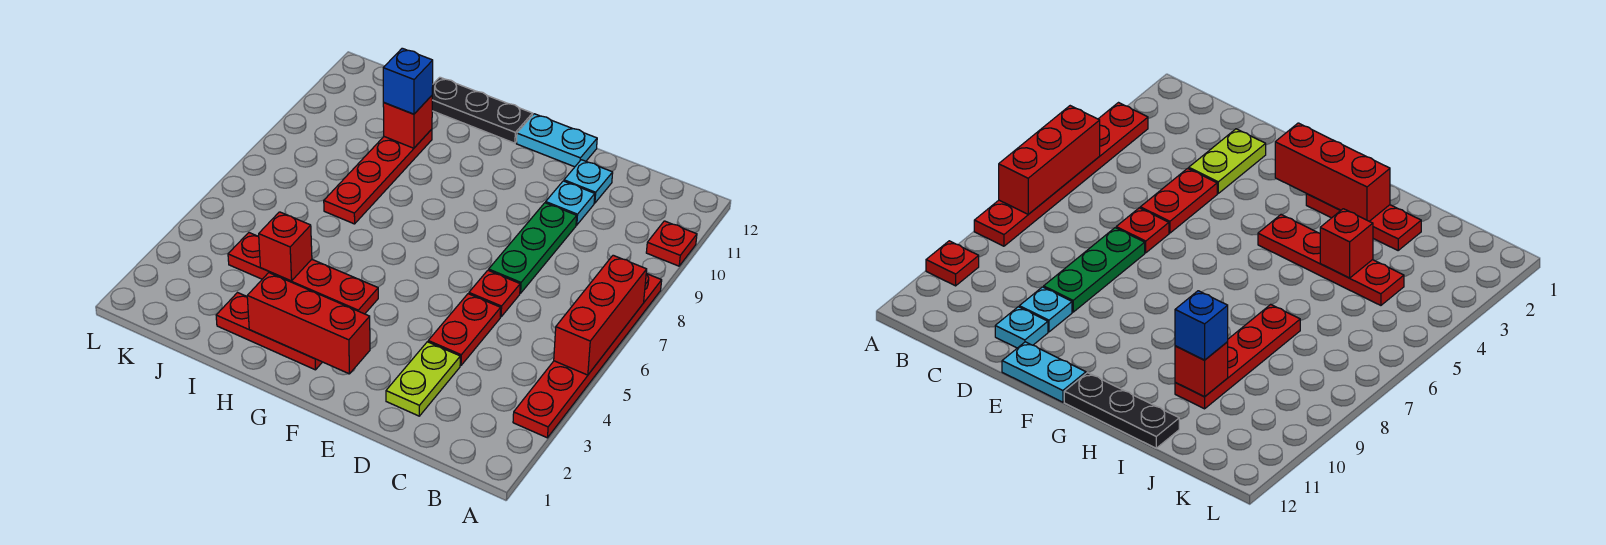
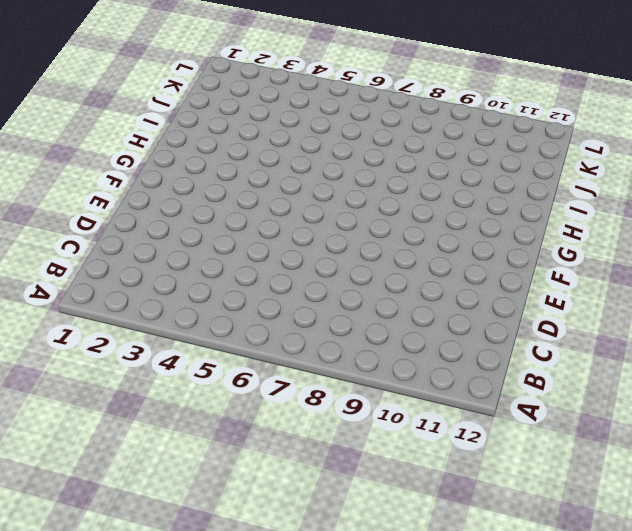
none -> red 1x6 plate [513,274,662,438]
none -> red 1x1 plate [646,221,697,266]
none -> lime 1x2 plate [386,342,460,416]

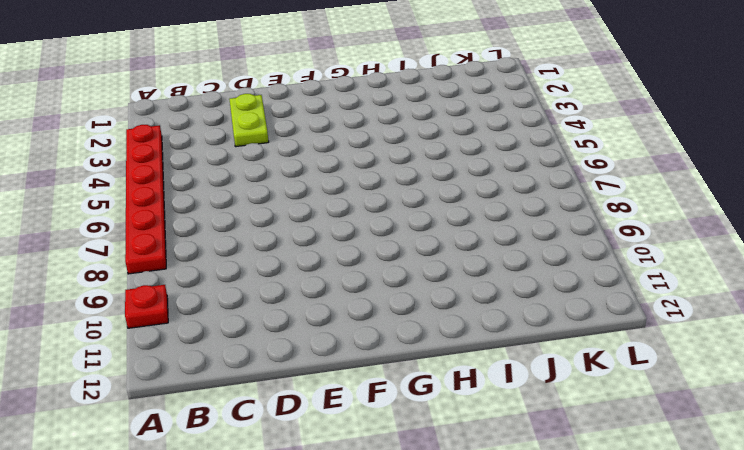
none -> red 1x2 plate [428,294,501,366]
none -> red 1x1 plate [469,270,520,317]
none -> green 1x3 plate [489,203,577,293]

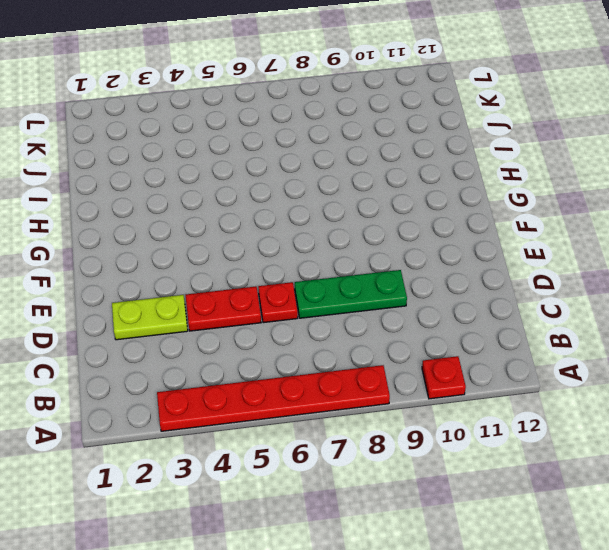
none -> cyan 1x1 plate [546,181,595,225]
none -> cyan 1x1 plate [564,160,613,203]
none -> cyan 1x2 plate [516,114,597,167]

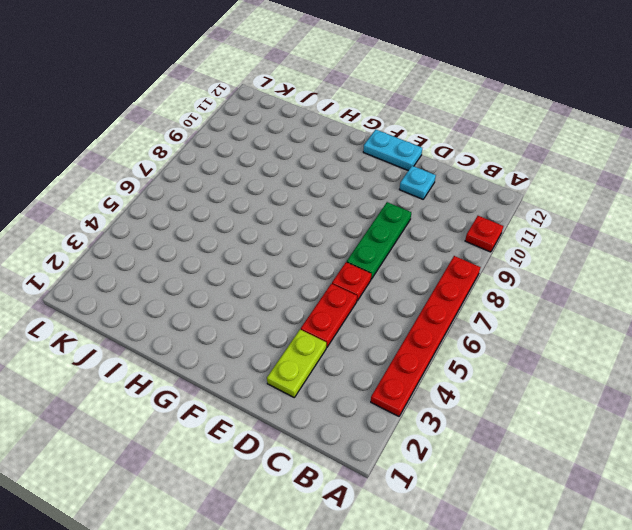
none -> cyan 1x1 plate [546,181,595,225]
none -> red 1x3 plate [216,293,322,370]
none -> red 1x4 plate [228,233,378,314]

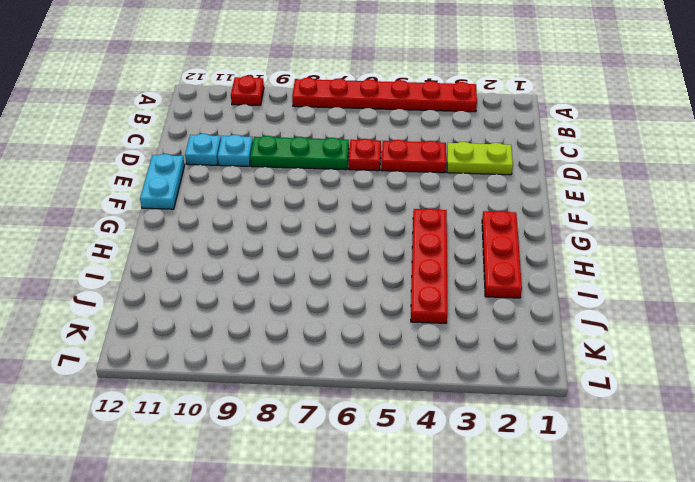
none -> black 1x3 plate [432,77,533,143]
none -> red 1x4 plate [324,129,432,224]
none -> red 1x3 brick [554,255,647,375]

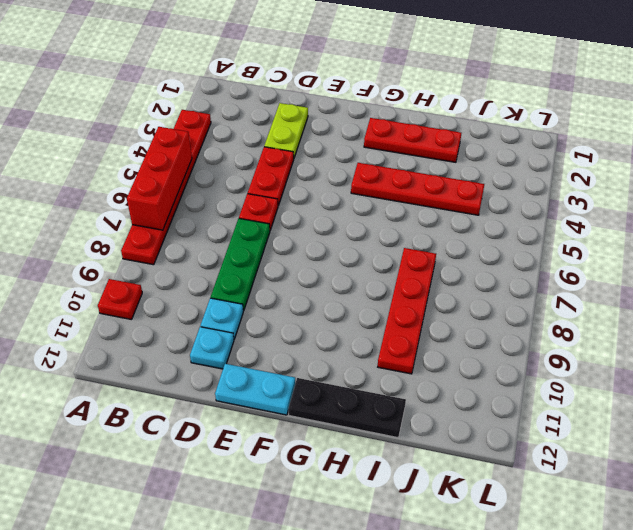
none -> red 1x3 brick [247,273,370,374]
none -> red 1x1 brick [259,212,312,281]
none -> red 1x1 brick [383,96,432,148]

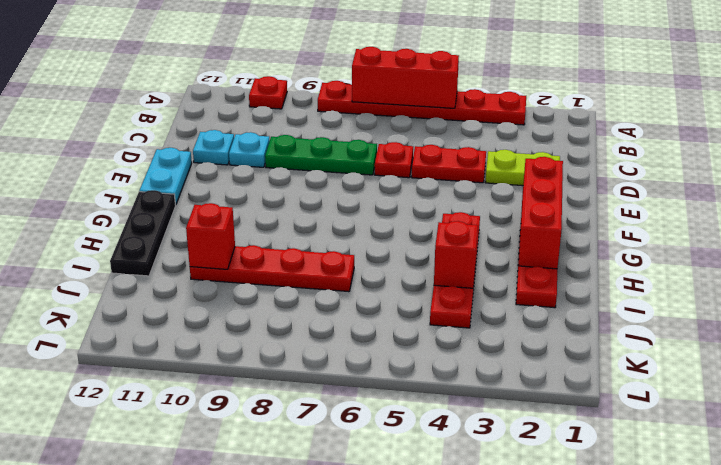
none -> blue 1x1 brick [383,48,433,114]

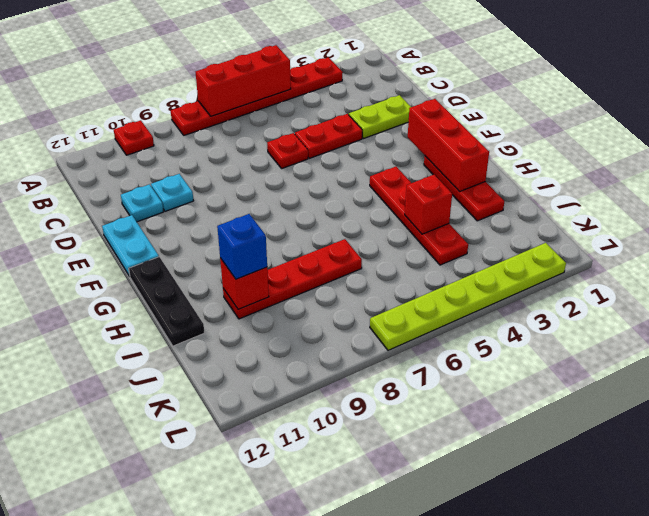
lime 1x6 plate [370,243,566,350] -> none
none -> green 1x3 plate [489,203,577,293]

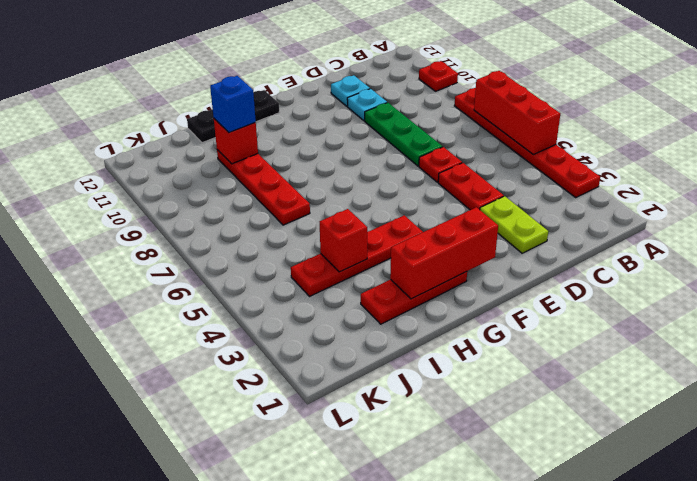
none -> cyan 1x2 plate [516,114,597,167]

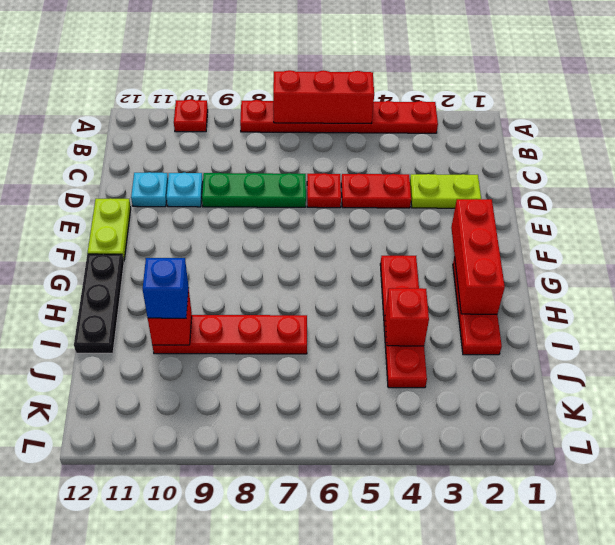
lime 1x2 plate [88,198,131,260] -> cyan 1x2 plate [516,114,597,167]

